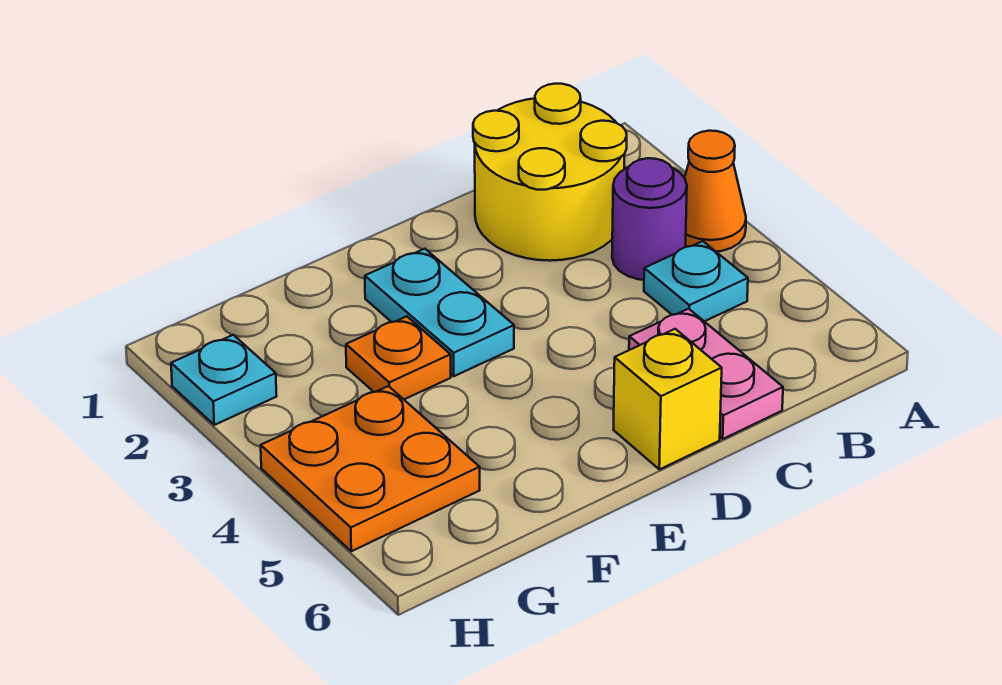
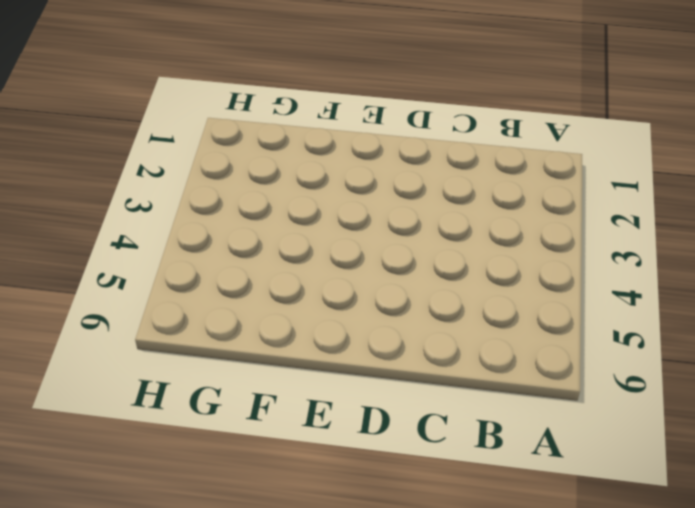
none -> orange 1x1 cone [685,131,746,252]
none -> yellow 2x2 round brick [473,84,627,261]

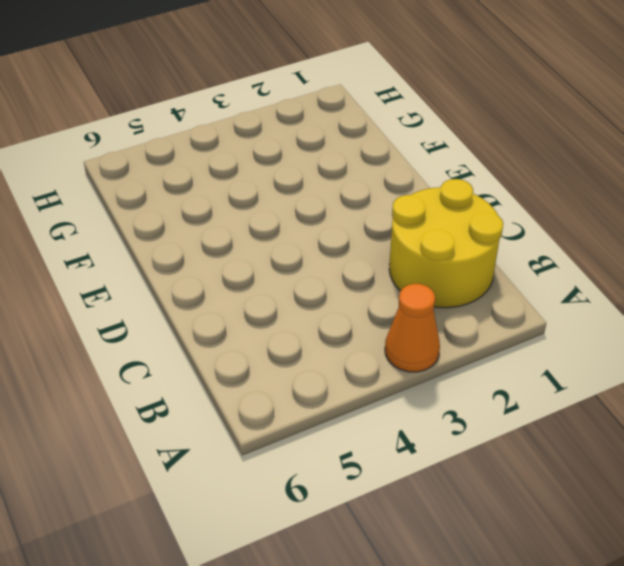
none -> purple 1x1 round brick [612,158,687,280]
none -> cyan 1x1 plate [644,241,748,321]

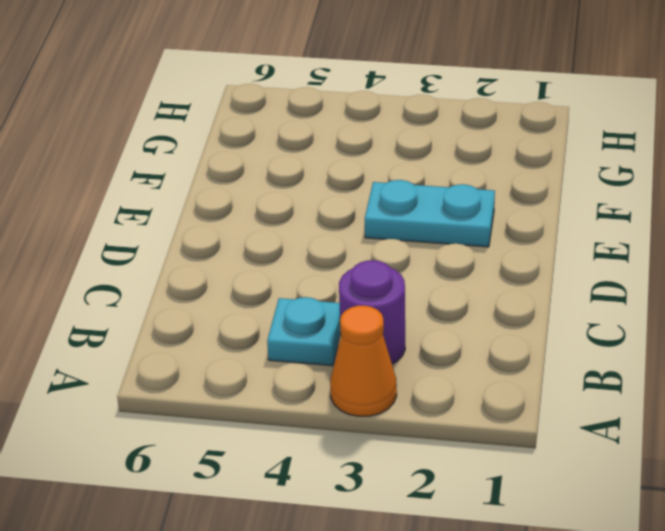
none -> yellow 2x2 round brick [473,84,627,261]
none -> pink 1x2 plate [629,309,783,439]

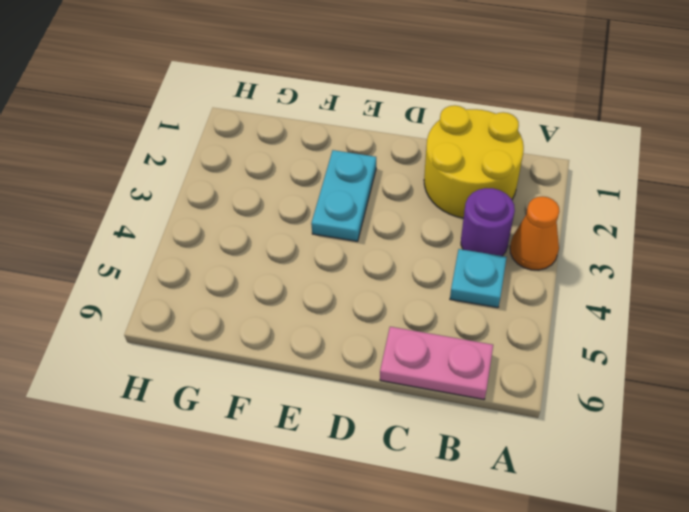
pink 1x2 plate [380,327,493,400] -> pink 1x2 plate turned to [629,309,783,439]
none -> yellow 1x1 brick [614,329,722,469]
none -> orange 1x1 plate [346,316,451,399]

